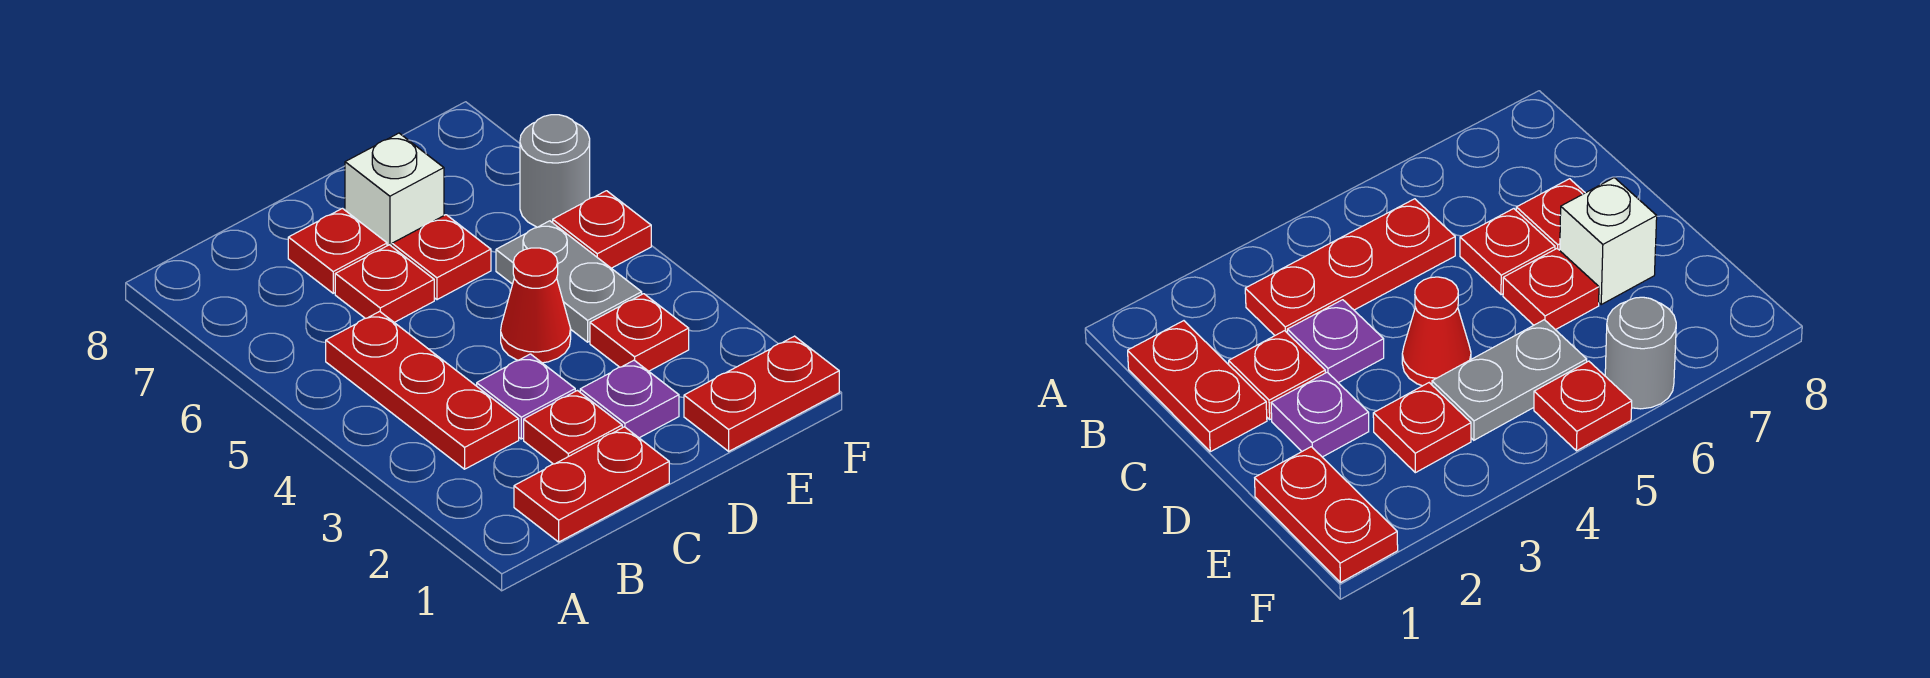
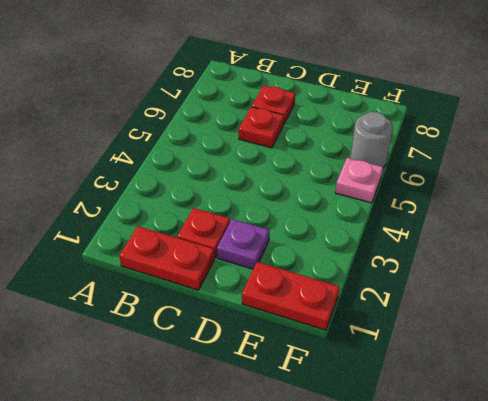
pink 1x1 plate [335,158,383,203] -> red 1x1 plate [553,191,651,268]
none -> red 1x3 plate [326,311,519,469]
none -> purple 1x1 plate [477,354,575,439]
none -> red 1x1 cone [501,248,571,363]

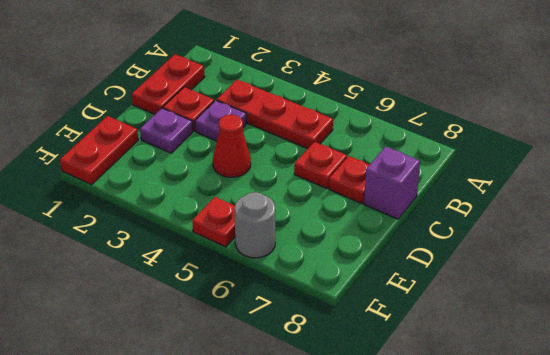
purple 1x1 brick [364,147,420,219] -> none
none -> red 1x1 plate [392,215,491,300]
none -> white 1x1 brick [345,133,444,246]
none -> red 1x1 plate [590,294,689,371]

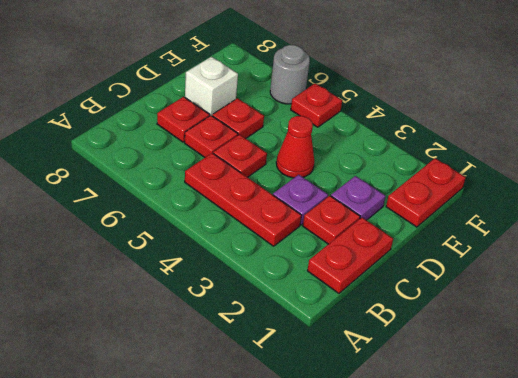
red 1x1 plate [213,135,267,177] -> red 1x1 plate moved to [590,294,689,371]
none -> grey 1x2 plate [496,221,642,342]

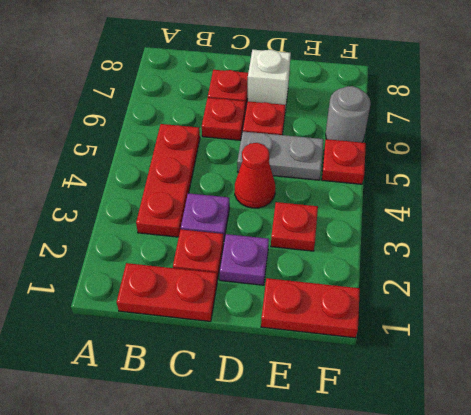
grey 1x2 plate [237,132,324,180] -> grey 1x2 plate turned to [496,221,642,342]

